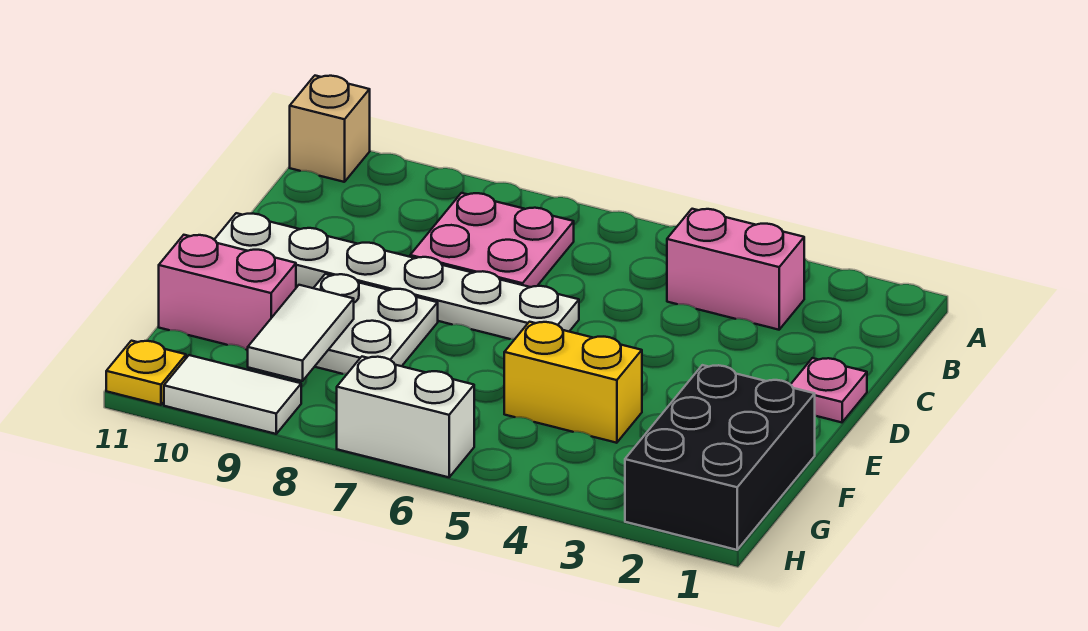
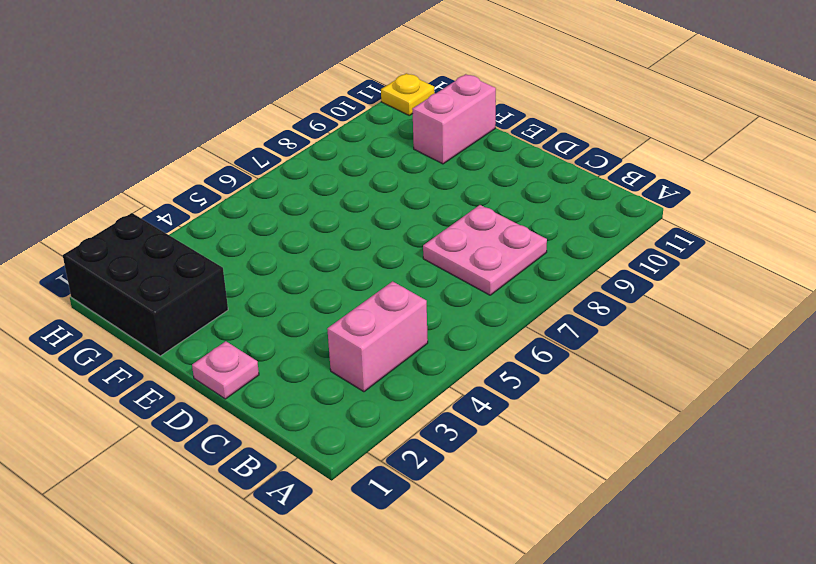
none -> tan 1x1 brick [290,76,370,182]
none -> white 1x6 plate [214,213,579,339]
none -> white 2x2 plate [314,274,438,374]

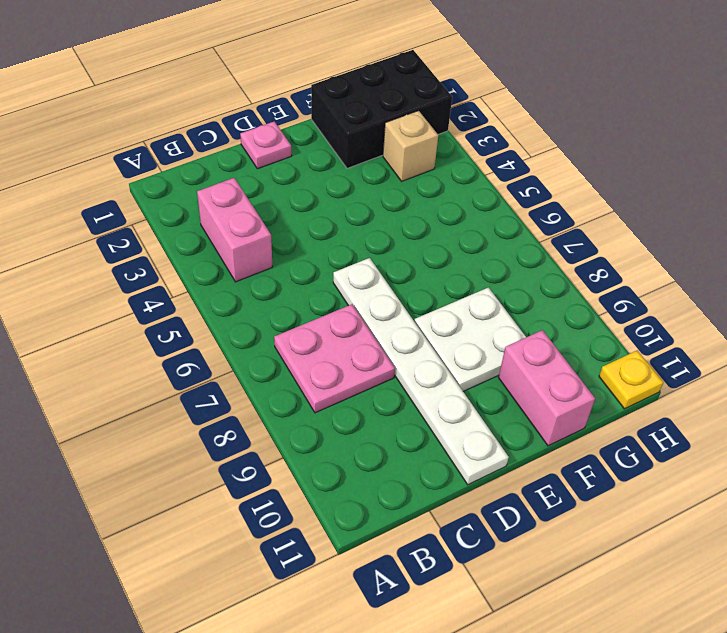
tan 1x1 brick [383,111,438,181] -> tan 1x1 brick moved to [290,76,370,182]
none -> yellow 1x2 brick [504,322,642,443]
none -> white 1x2 brick [337,357,474,477]
none -> white 1x2 tile [164,355,301,434]

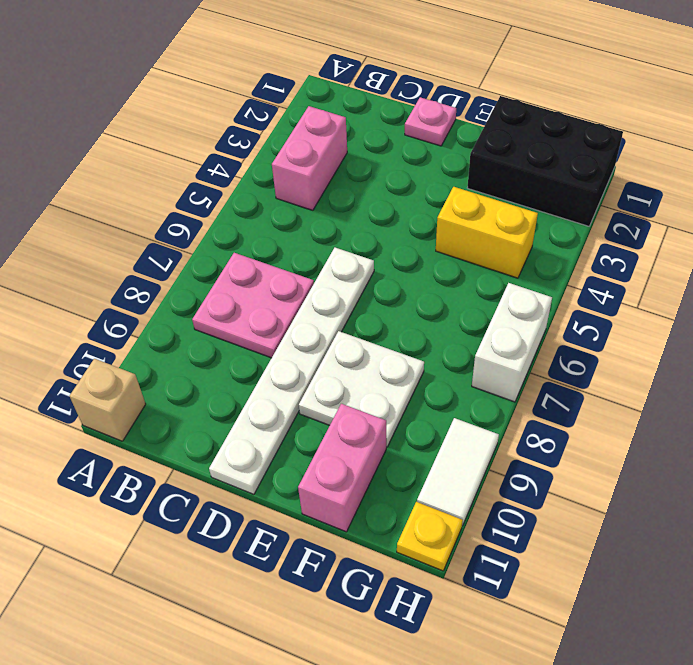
yellow 1x2 brick [436,187,538,278] -> yellow 1x2 brick turned to [504,322,642,443]
none -> white 1x2 tile [248,285,354,381]

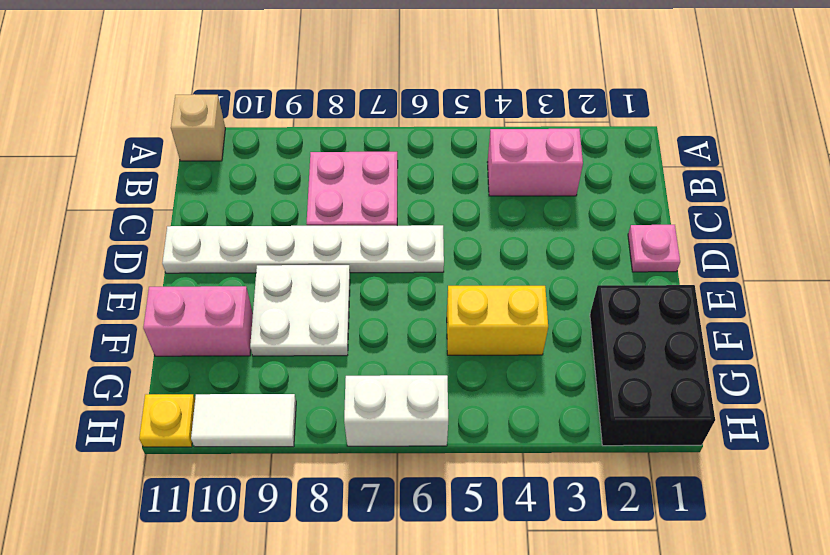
none -> white 1x2 tile [248,285,354,381]

